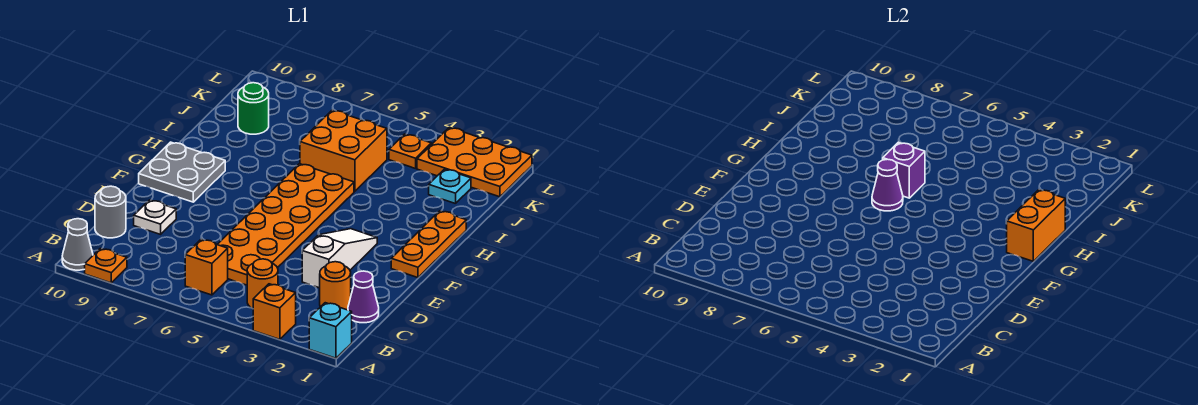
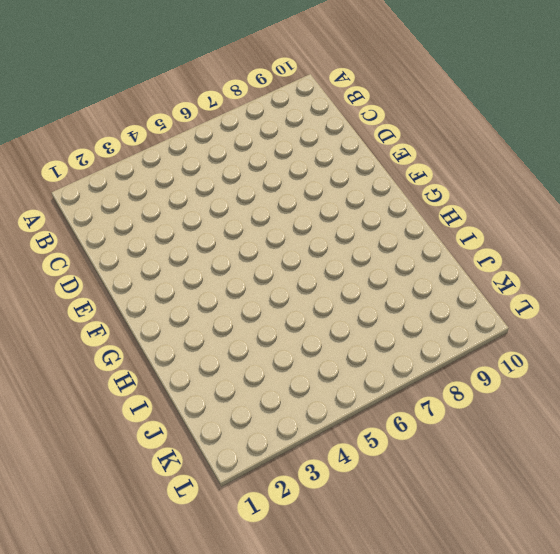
none -> cyan 1x1 brick [309,303,352,358]
none -> orange 1x1 brick [253,284,296,339]
none -> orange 1x1 plate [85,248,127,283]

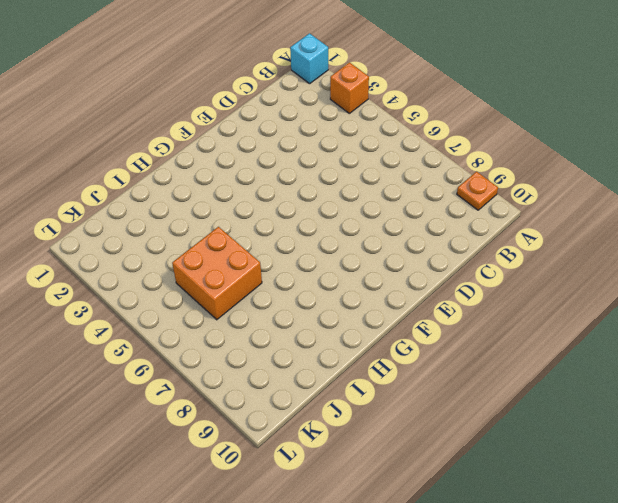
none -> grey 1x1 cone [62,219,93,270]
none -> orange 1x1 round brick [247,259,278,309]
none -> orange 1x1 brick [185,239,228,295]

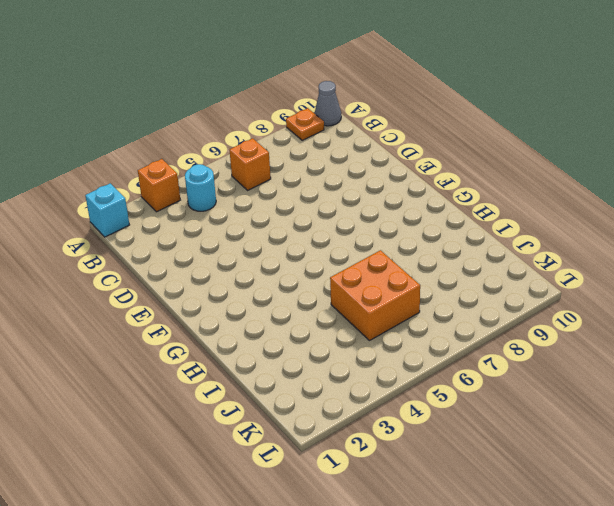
cyan 1x1 round brick [185,164,216,211] -> orange 1x1 round brick [247,259,278,309]
none -> purple 1x1 cone [348,271,379,323]
none -> orange 1x1 round brick [320,262,351,310]
none -> orange 2x6 plate [217,164,354,285]

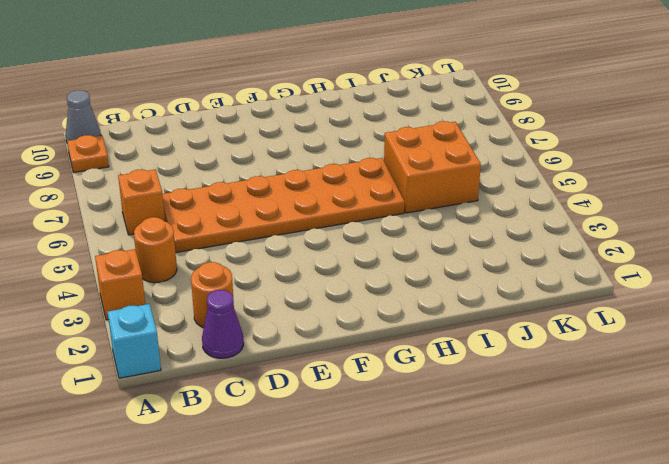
none -> grey 1x1 round brick [95,186,126,238]
none -> white 1x3 slope [302,229,377,288]
none -> white 1x1 plate [134,200,176,234]

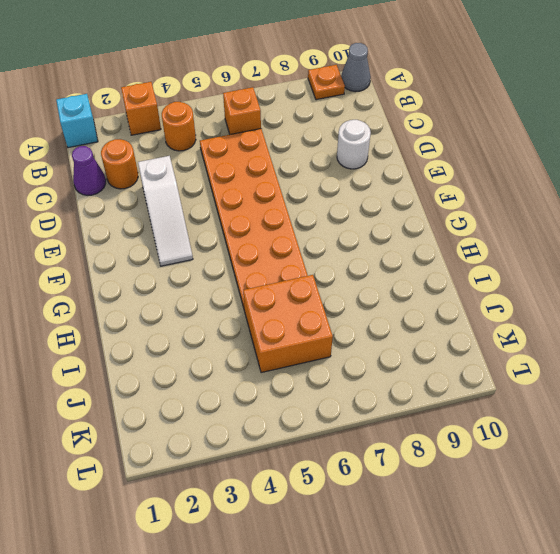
white 1x1 round brick [337,120,371,169] -> white 1x1 plate [134,200,176,234]
none -> grey 1x1 round brick [95,186,126,238]
none -> orange 1x3 plate [391,211,466,278]
none -> grey 2x2 plate [139,142,225,202]

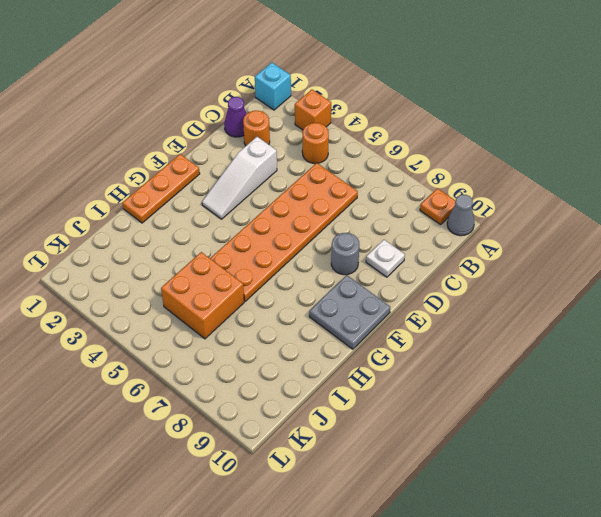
grey 1x1 round brick [331,233,359,275] -> grey 1x1 round brick moved to [95,186,126,238]
none -> orange 1x1 brick [185,239,228,295]
none -> cyan 1x1 plate [429,169,471,204]
none -> green 1x1 round brick [238,83,269,134]

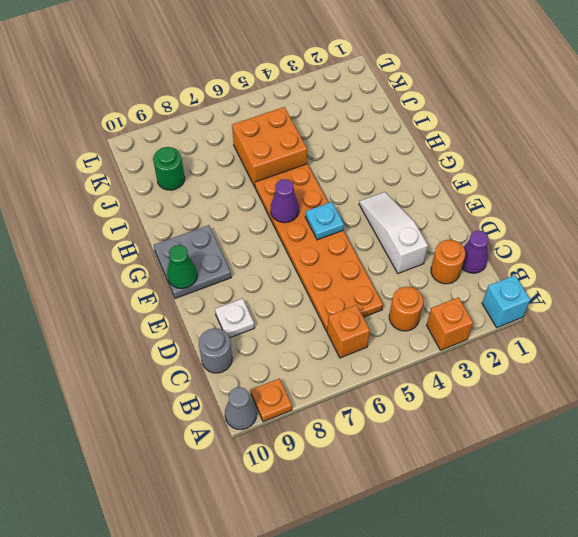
cyan 1x1 plate [305,202,344,240] -> cyan 1x1 plate moved to [429,169,471,204]
green 1x1 cone [167,245,197,289] -> none
none -> orange 1x3 plate [391,211,466,278]
none -> orange 2x3 plate [417,127,532,197]
none -> orange 1x1 plate [389,134,431,169]

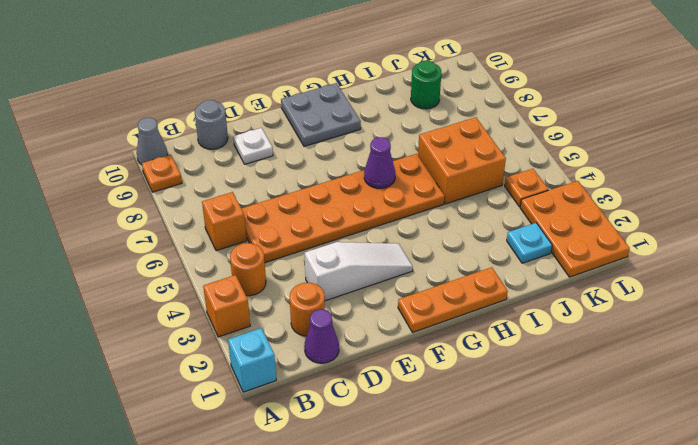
none -> orange 1x2 brick [1007,190,1065,261]
none -> purple 1x1 brick [883,142,925,198]

